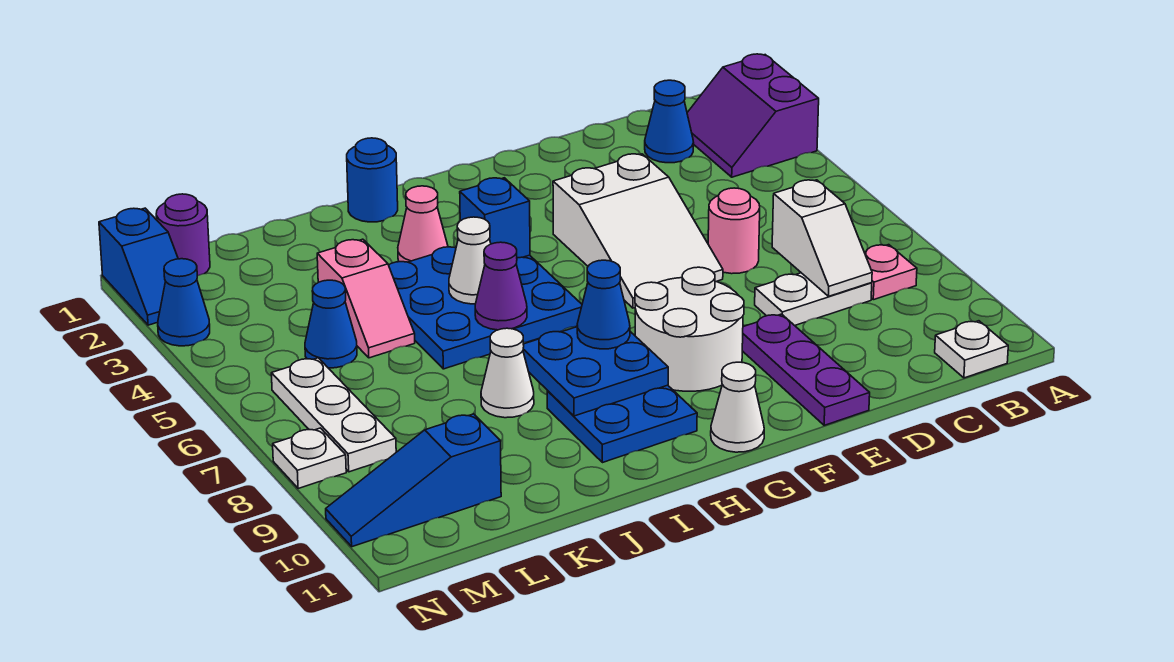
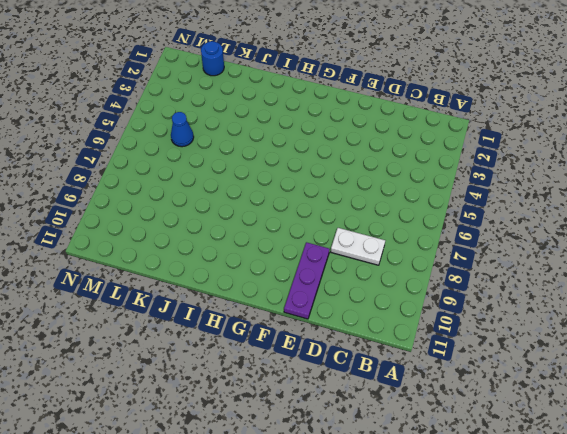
blue 1x1 round brick [201,41,224,76] -> blue 1x1 round brick moved to [347,138,398,222]
none -> purple 2x2 slope [687,54,819,177]
none -> pink 1x1 plate [865,245,917,300]
none -> white 1x1 plate [935,321,1008,378]

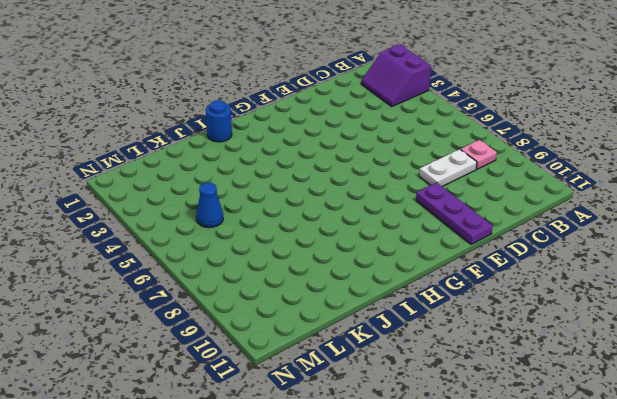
none -> white 1x1 plate [935,321,1008,378]
none -> blue 1x1 cone [645,80,694,163]
none -> pink 1x1 round brick [708,188,760,274]

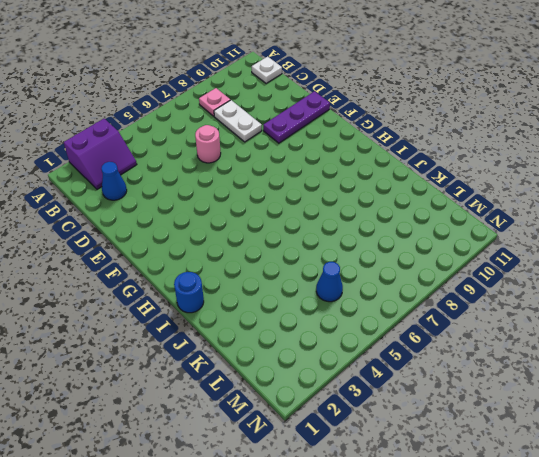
none -> white 2x3 slope [553,154,723,308]
none -> white 2x2 round brick [635,267,744,391]
none -> white 1x1 cone [711,362,764,452]

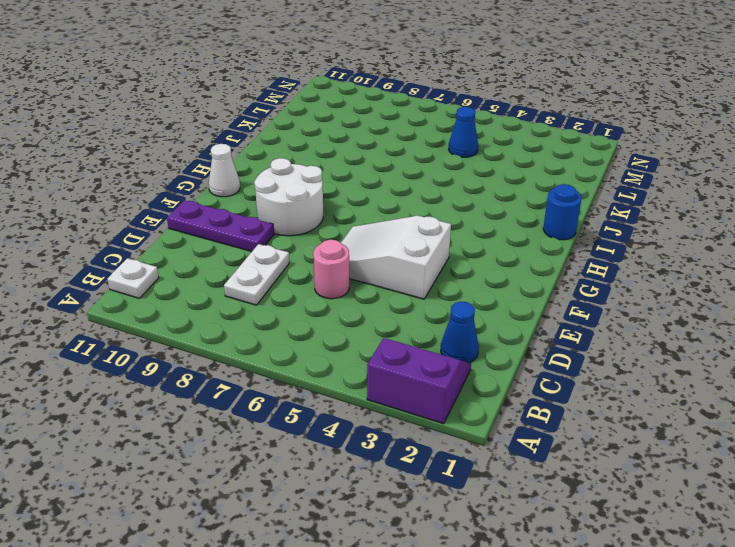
none -> pink 1x1 plate [865,245,917,300]
none -> blue 3x3 plate [389,247,582,369]
none -> blue 2x2 plate [547,385,697,463]

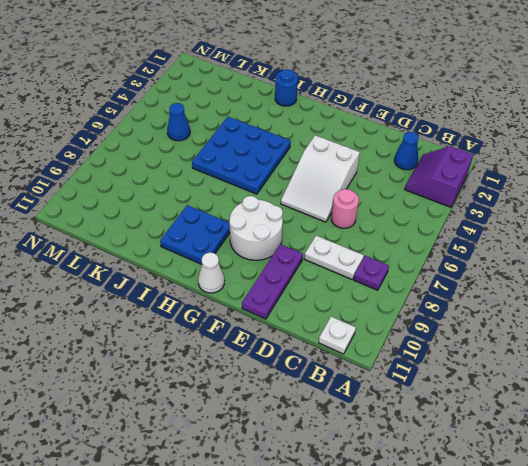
purple 1x1 plate [354,256,389,290] -> pink 1x1 plate [865,245,917,300]
none -> pink 1x1 cone [398,186,448,262]
none -> white 1x1 cone [481,328,534,418]
none -> pink 1x2 slope [317,239,415,358]

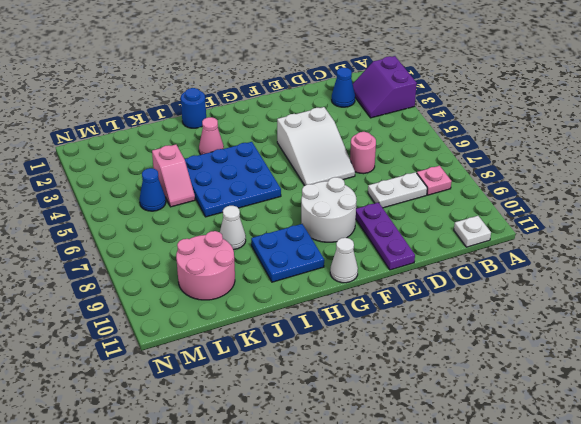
pink 2x2 round brick [176,231,235,300] -> blue 1x3 slope [326,414,501,547]
none -> purple 1x1 round brick [156,194,210,276]
none -> white 1x3 plate [271,358,396,472]
none -> blue 1x2 slope [99,208,178,325]

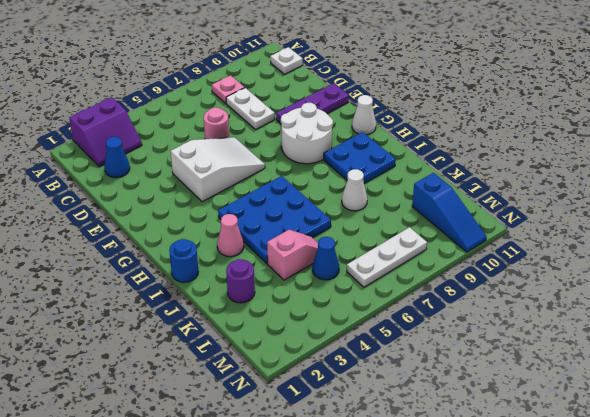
purple 1x1 round brick [226,259,255,303] -> purple 1x1 round brick moved to [156,194,210,276]
none -> blue 1x2 slope [99,208,178,325]
none -> blue 1x1 cone [158,259,210,346]
none -> white 1x1 plate [273,428,346,489]

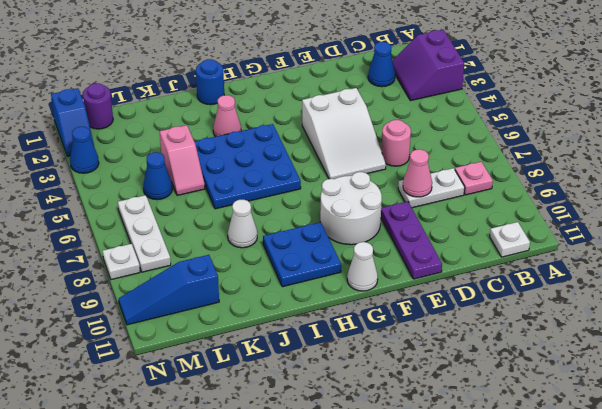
pink 1x1 cone [403,149,432,197] -> none
none -> white 1x2 slope [772,180,872,296]
none -> blue 1x1 brick [460,178,530,258]
none -> blue 2x2 plate [523,327,668,416]

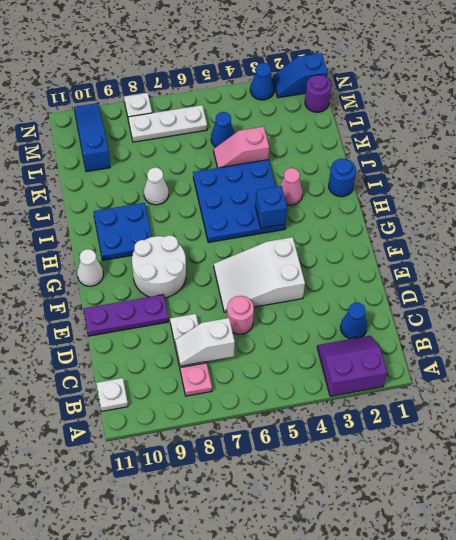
none -> blue 2x2 plate [523,327,668,416]
none -> white 1x1 cone [449,217,491,304]
none -> purple 1x1 cone [475,242,527,330]

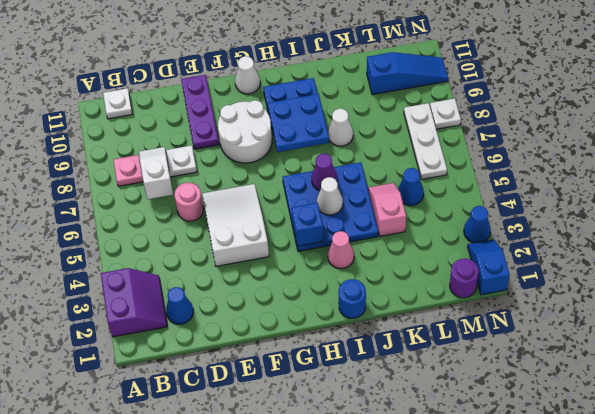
none -> blue 1x1 cone [577,260,630,349]

